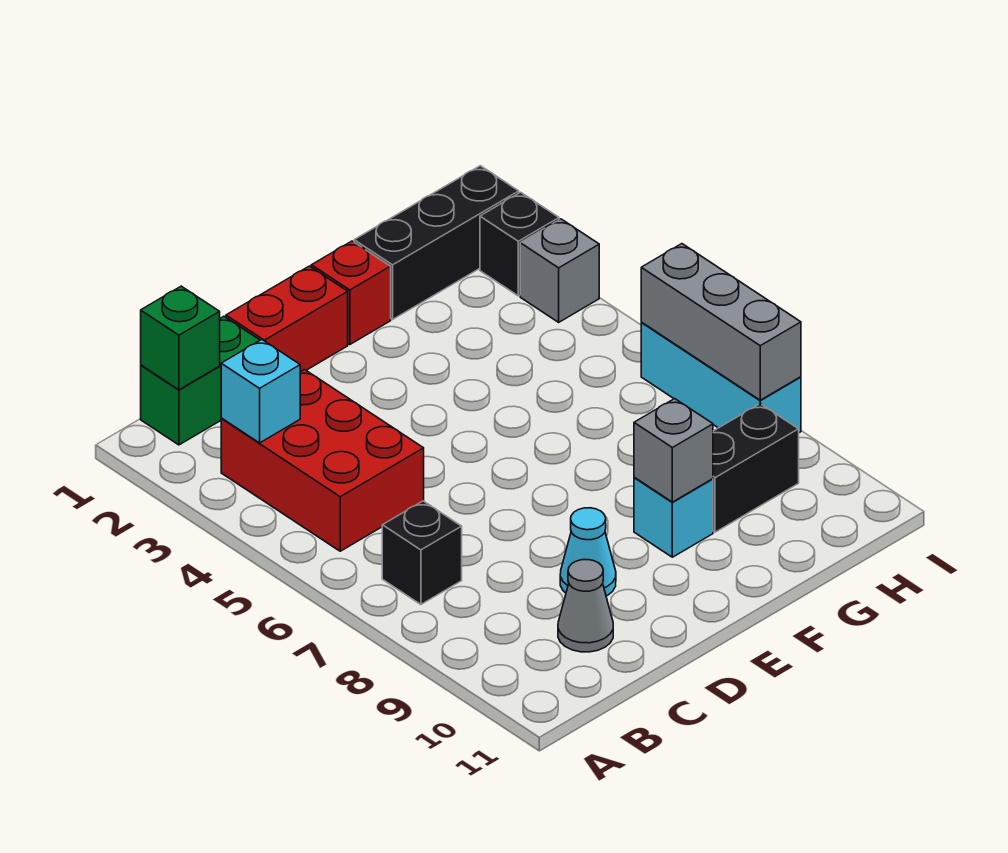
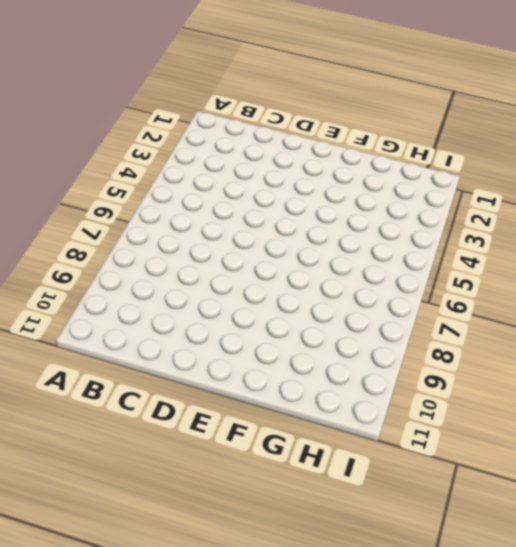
none -> green 1x2 brick [141,316,260,445]
none -> red 2x3 brick [221,370,424,551]
none -> black 1x1 brick [382,501,462,604]

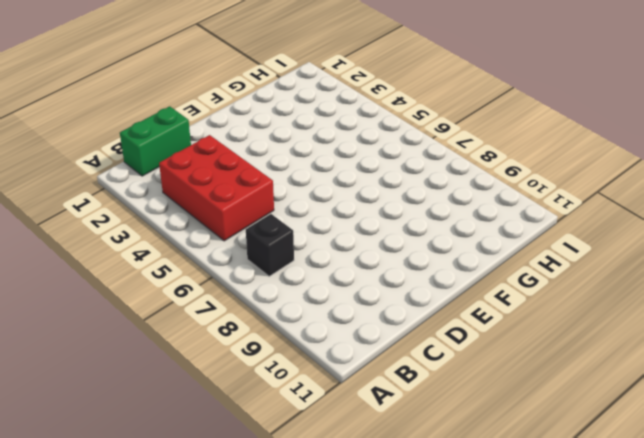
none -> grey 1x1 cone [558,560,613,652]
none -> red 1x2 brick [226,266,348,372]
none -> cyan 1x1 cone [560,508,616,596]

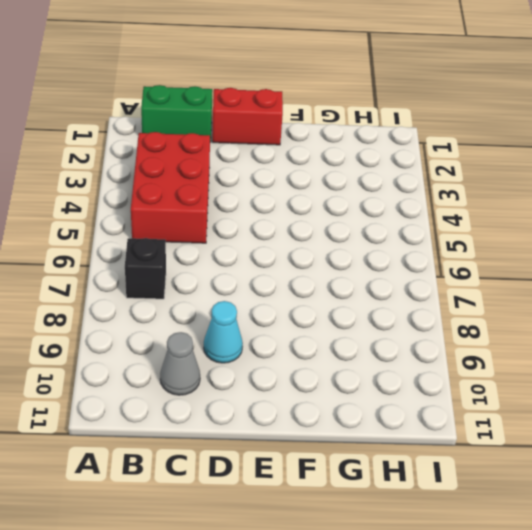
none -> red 1x1 brick [311,241,391,345]
none -> cyan 1x1 brick [634,477,713,557]
none -> black 1x3 brick [354,166,519,319]

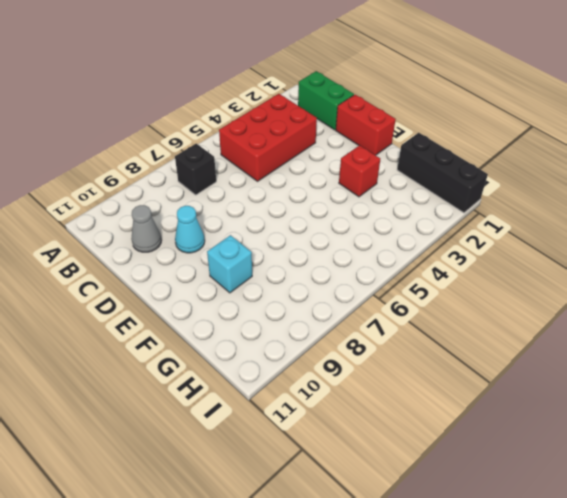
red 1x1 brick [339,145,380,197] -> red 1x1 brick moved to [311,241,391,345]
none -> black 1x2 brick [713,404,799,532]
none -> black 1x1 brick [480,192,559,296]
none -> grey 1x1 brick [520,219,599,322]

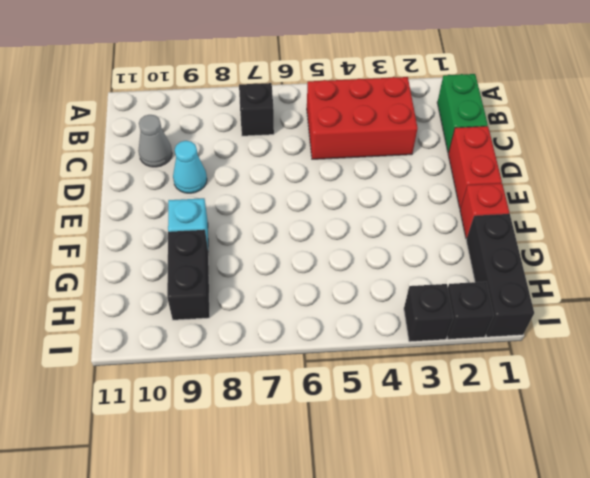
black 1x1 brick [404,284,453,342] -> grey 1x1 brick [520,219,599,322]
none -> cyan 1x3 brick [641,323,801,433]
none -> green 1x1 brick [141,286,220,390]
none -> cyan 1x1 brick [221,340,300,443]

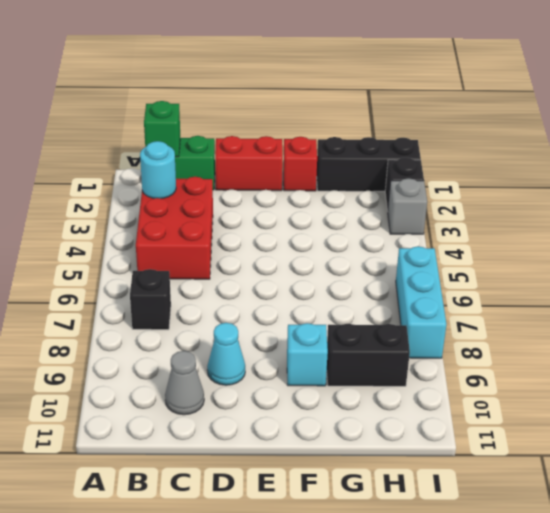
cyan 1x1 round brick [140,141,176,199] -> cyan 1x1 brick [221,340,300,443]
none -> grey 1x1 brick [634,399,713,502]
none -> grey 1x3 brick [641,244,801,400]

